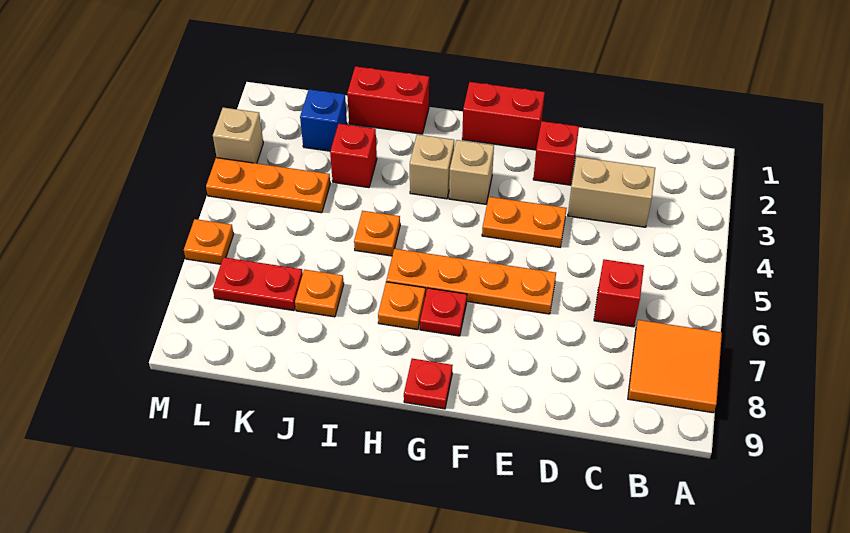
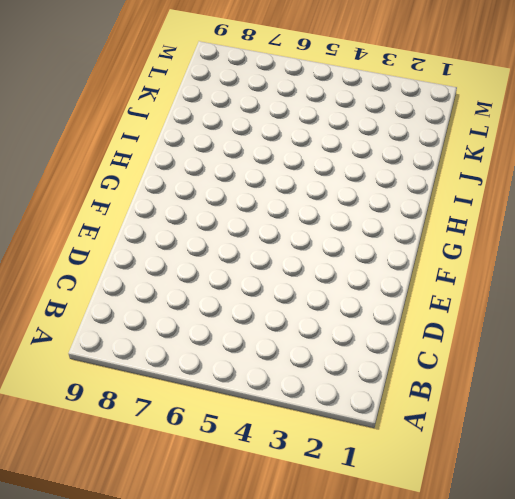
none -> orange 2x2 tile [628,320,722,413]
none -> tan 1x2 brick [568,157,655,227]
none -> red 1x1 brick [594,259,644,327]

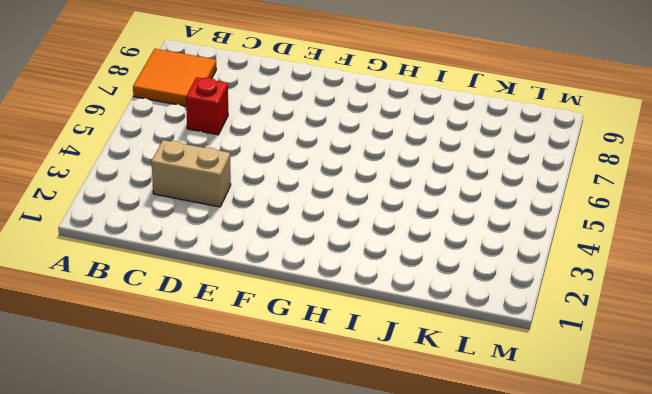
none -> red 1x1 brick [533,121,579,185]
none -> orange 1x2 plate [482,197,567,247]
none -> orange 1x4 plate [386,249,556,314]

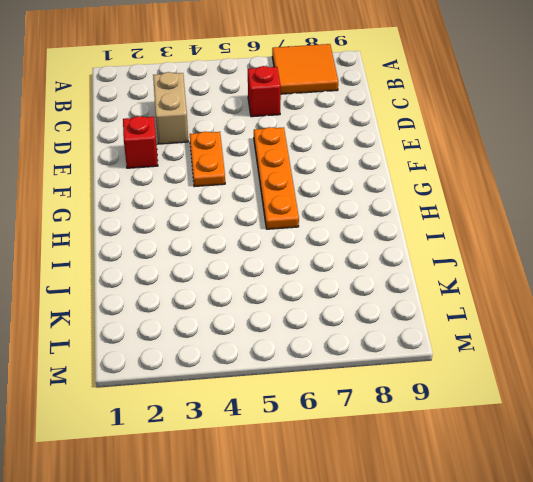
none -> red 1x2 brick [462,82,545,150]
none -> tan 1x1 brick [449,140,494,204]
none -> red 1x1 plate [420,288,467,336]

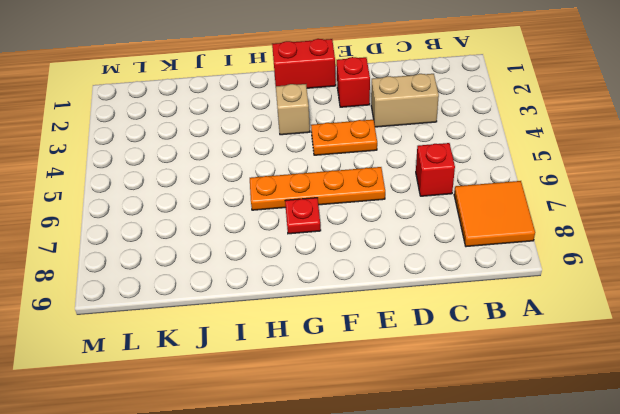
none -> red 1x1 plate [404,359,453,409]
none -> tan 1x1 brick [410,135,454,199]
none -> orange 1x1 plate [378,282,425,330]

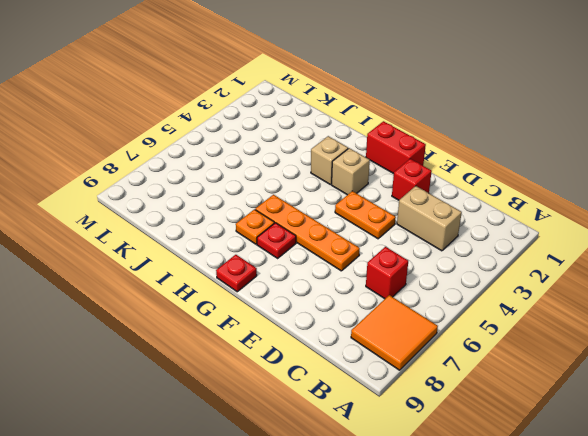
none -> red 1x2 brick [347,66,429,134]
none -> orange 1x1 plate [354,211,400,256]
none -> red 1x1 brick [330,124,377,188]

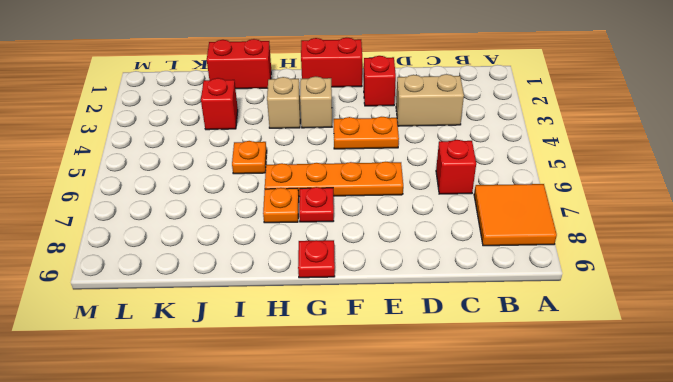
none -> orange 1x1 plate [295,270,344,317]
none -> blue 1x1 brick [300,89,347,151]
none -> orange 1x3 plate [206,158,330,213]

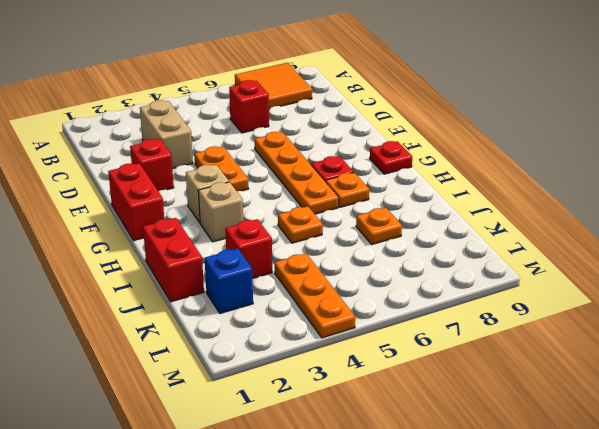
none -> red 1x2 plate [213,257,303,311]
none -> tan 1x1 brick [213,108,263,163]
none -> orange 1x1 plate [184,219,234,264]

